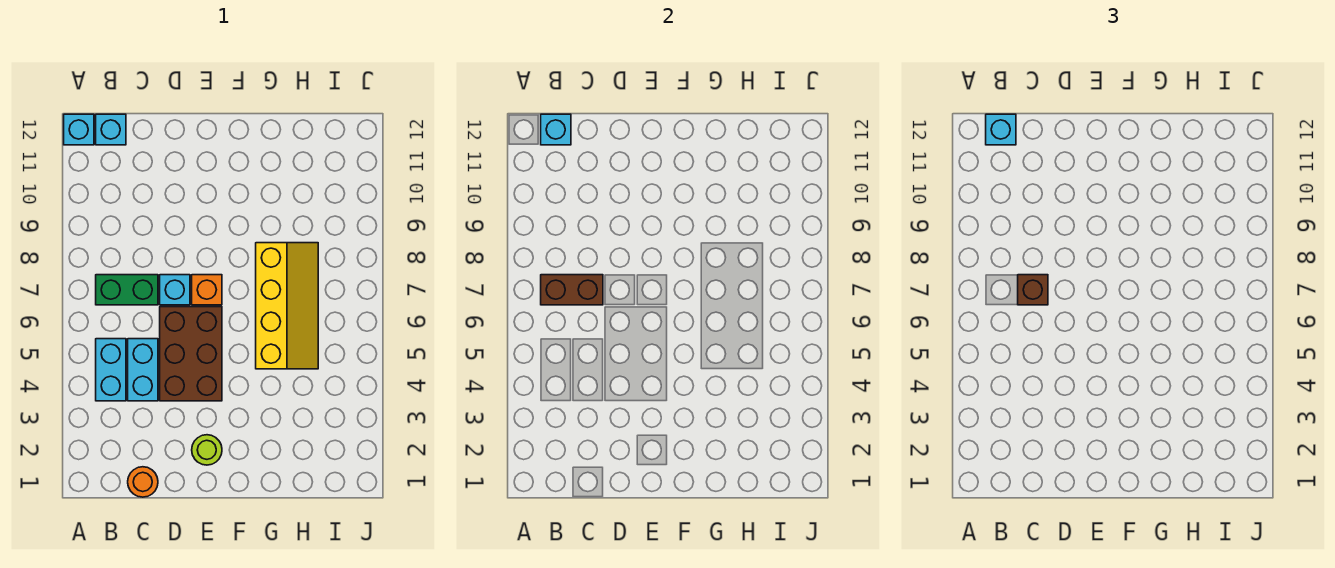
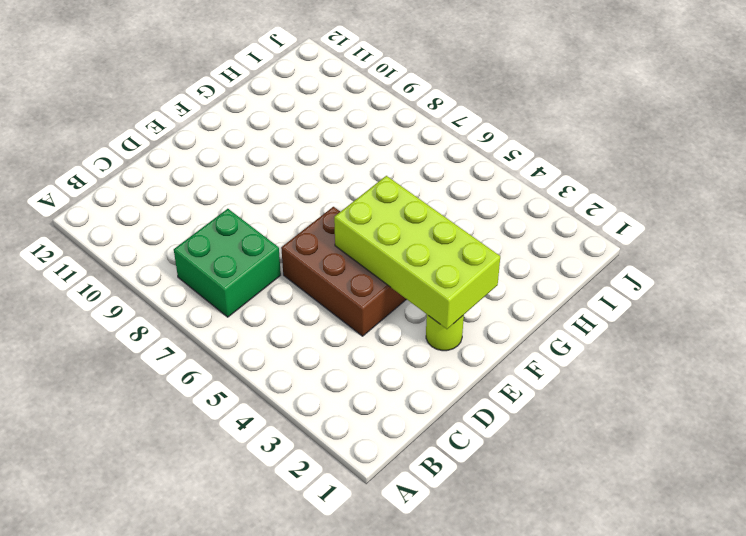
green 2x2 brick [174,209,281,317] -> green 1x2 brick [96,275,158,305]
lime 2x4 brick [334,176,500,329] -> none
none -> cyan 1x1 brick [64,114,94,145]
none -> cyan 1x2 brick [96,339,126,401]
none -> cyan 1x1 brick [96,114,126,145]

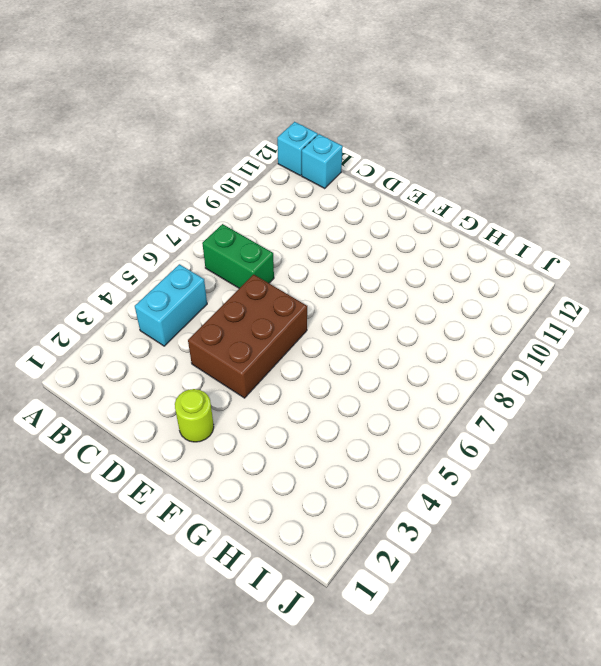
none -> orange 1x1 round brick [128,467,158,497]
none -> cyan 1x2 brick [128,339,158,401]
none -> cyan 1x1 brick [160,275,190,305]

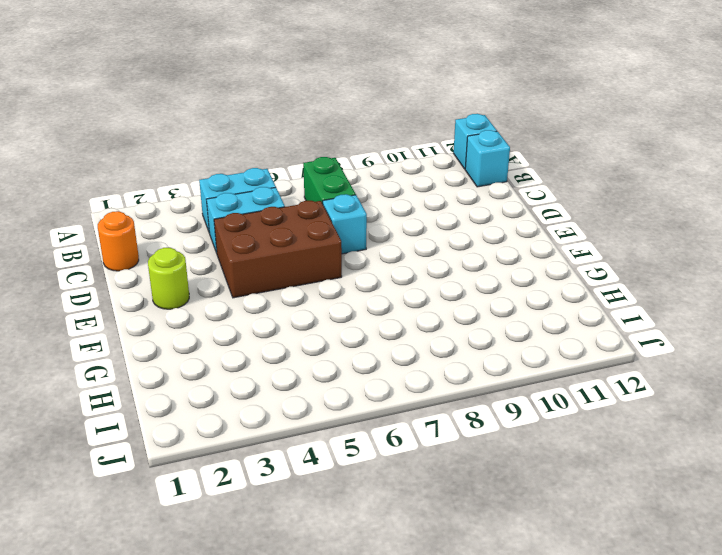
none -> orange 1x1 brick [192,275,222,305]
none -> yellow 2x4 slope [256,243,318,369]
none -> brown 1x2 brick [541,275,603,305]

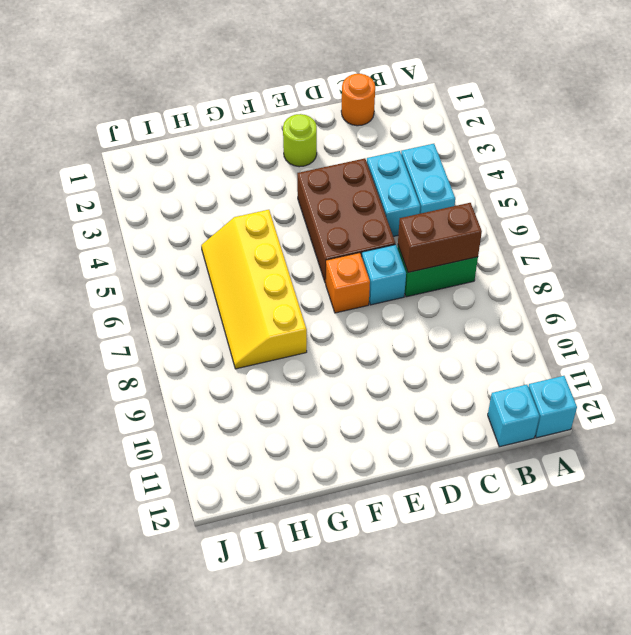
none -> cyan 1x1 brick [541,114,571,145]
none -> cyan 1x1 brick [986,114,1016,145]
none -> brown 1x1 brick [1018,275,1048,305]

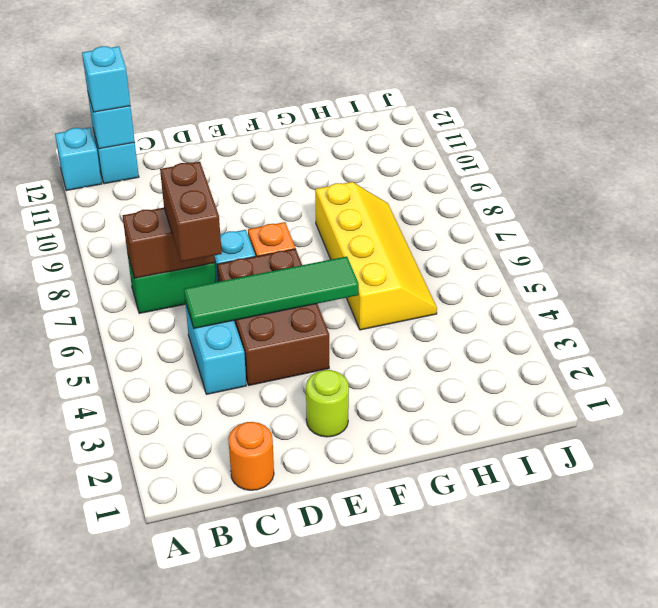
green 1x4 tile [184,257,359,328] -> none
brown 1x2 brick [160,162,222,262] -> brown 1x1 brick [1018,275,1048,305]
none -> cyan 1x2 brick [96,339,126,401]

